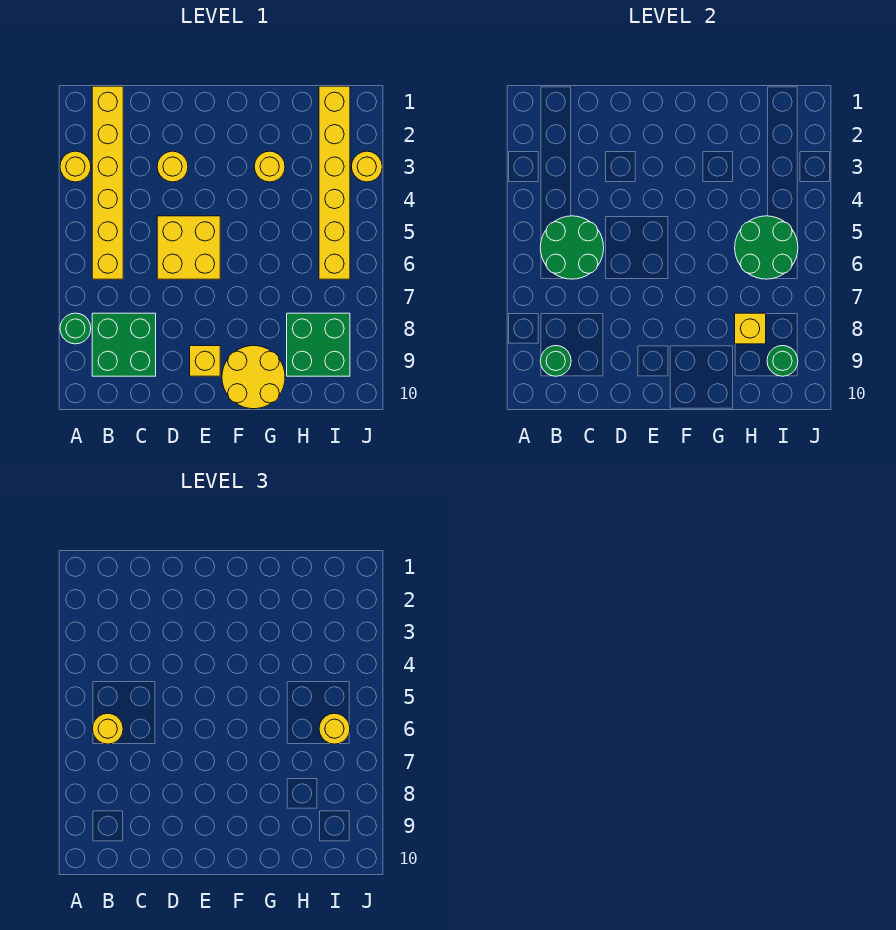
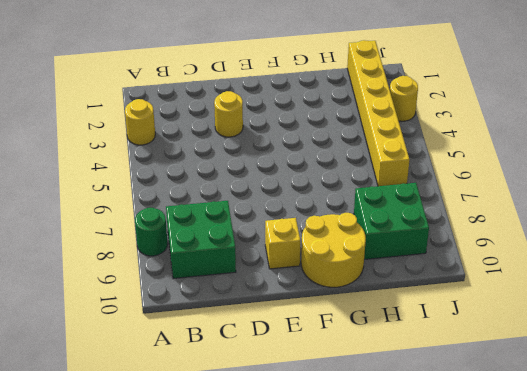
none -> yellow 1x6 brick [92,86,123,279]
none -> yellow 2x2 brick [157,216,220,279]
none -> yellow 1x1 round brick [254,151,285,182]

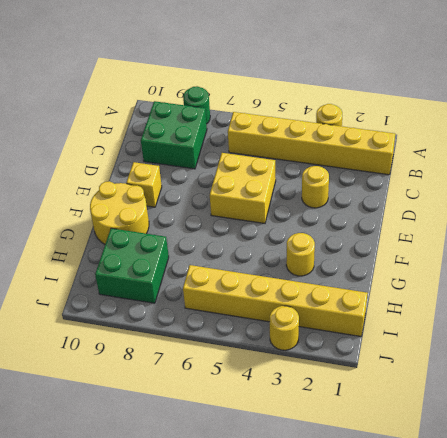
none -> green 2x2 round brick [540,216,604,279]
none -> green 1x1 round brick [540,346,571,376]
none -> green 2x2 round brick [735,216,798,279]

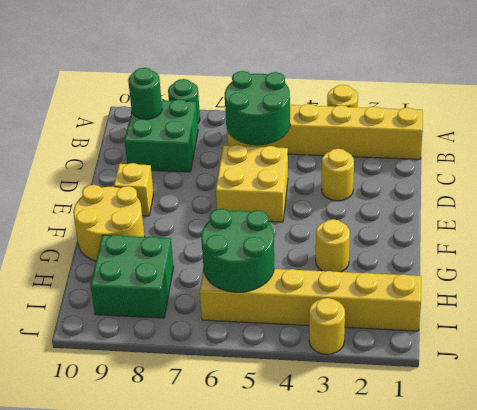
none -> yellow 1x1 brick [735,313,766,344]
none -> green 1x1 round brick [767,346,798,376]
none -> yellow 1x1 round brick [92,713,123,744]

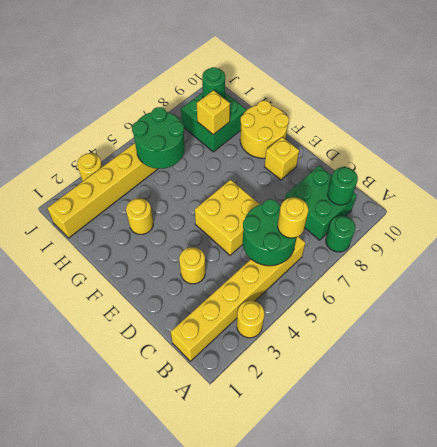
none -> yellow 1x1 round brick [319,713,350,744]

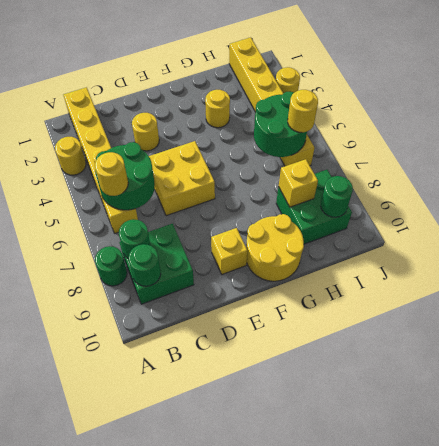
green 1x1 round brick [119,219,150,258] -> none

